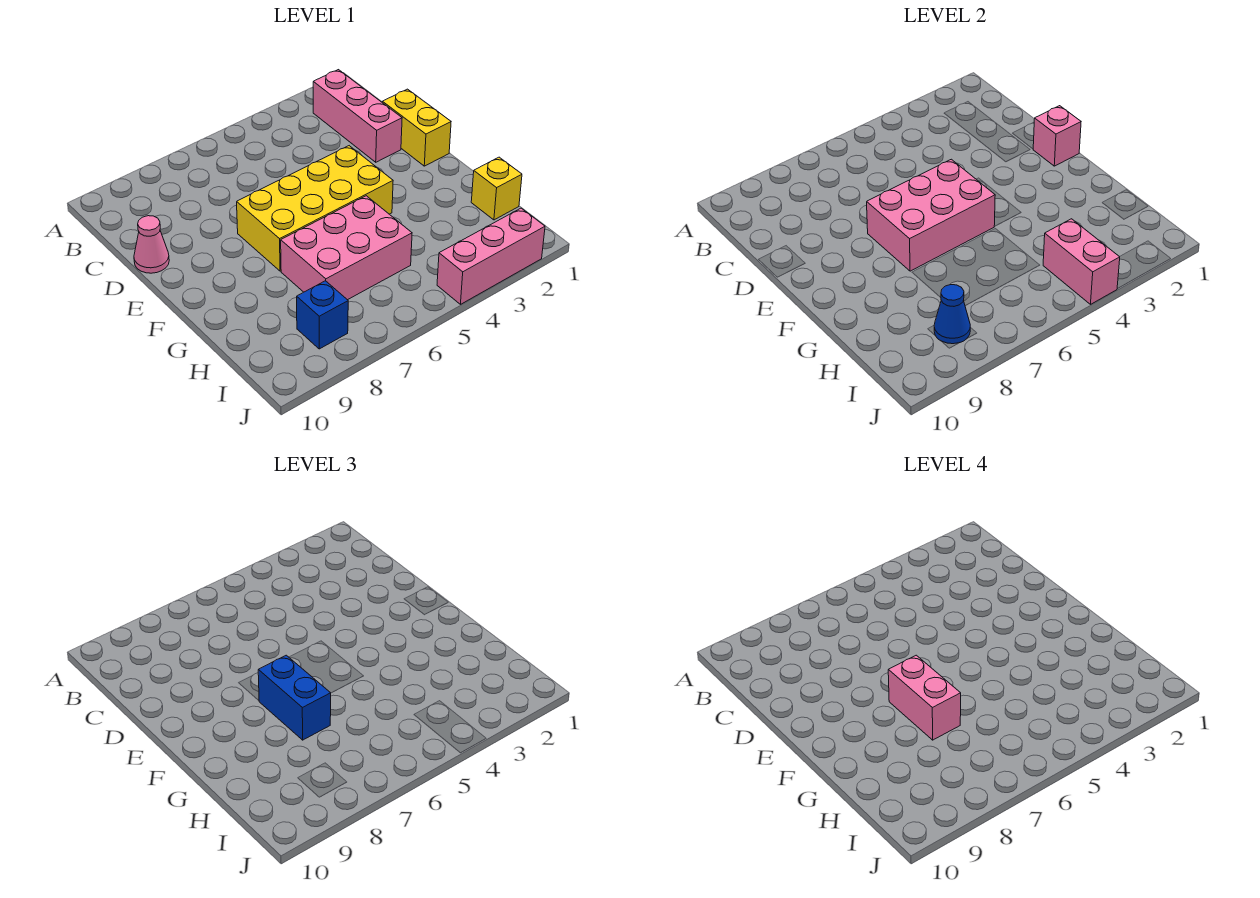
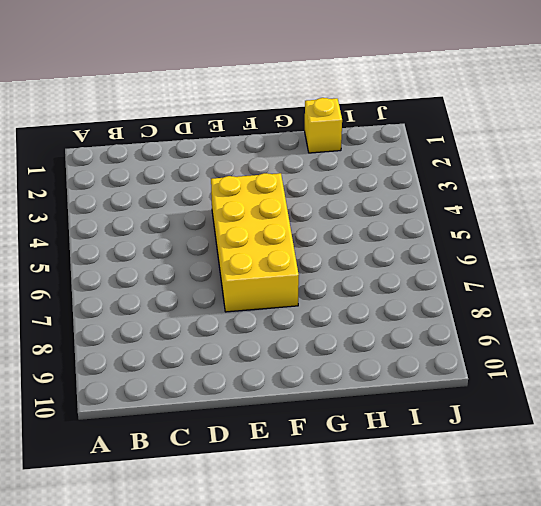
none -> pink 1x3 brick [313,70,402,162]
none -> yellow 1x2 brick [382,89,451,166]
none -> pink 1x1 cone [134,216,169,273]

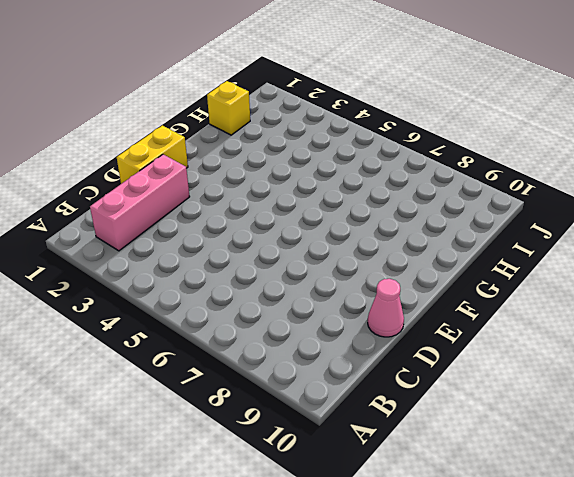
none -> yellow 2x4 brick [237,146,393,271]
none -> pink 2x3 brick [281,196,412,300]
none -> blue 1x1 brick [297,281,348,349]

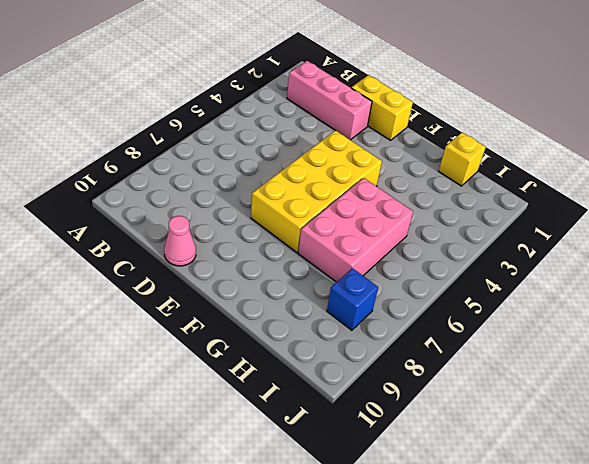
none -> pink 1x3 brick [437,208,545,304]
none -> pink 1x1 brick [1033,106,1081,166]
none -> pink 2x3 brick [867,159,995,271]

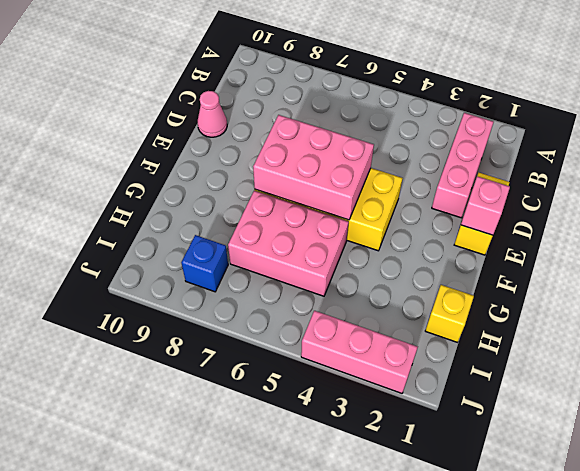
none -> pink 1x2 brick [1043,219,1120,304]
none -> blue 1x1 cone [934,285,970,344]
none -> blue 1x2 brick [258,655,331,740]

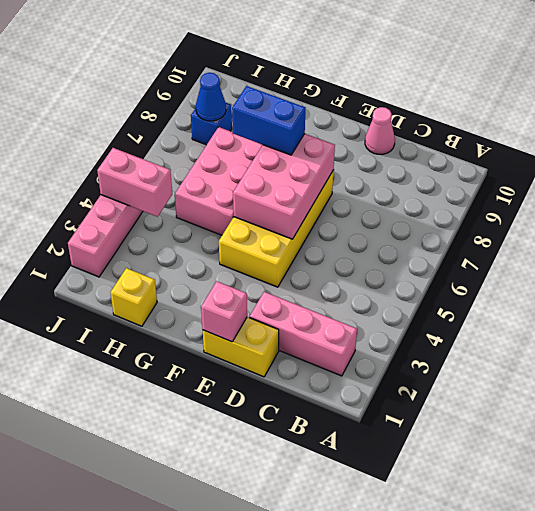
none -> pink 1x2 brick [888,655,961,740]

